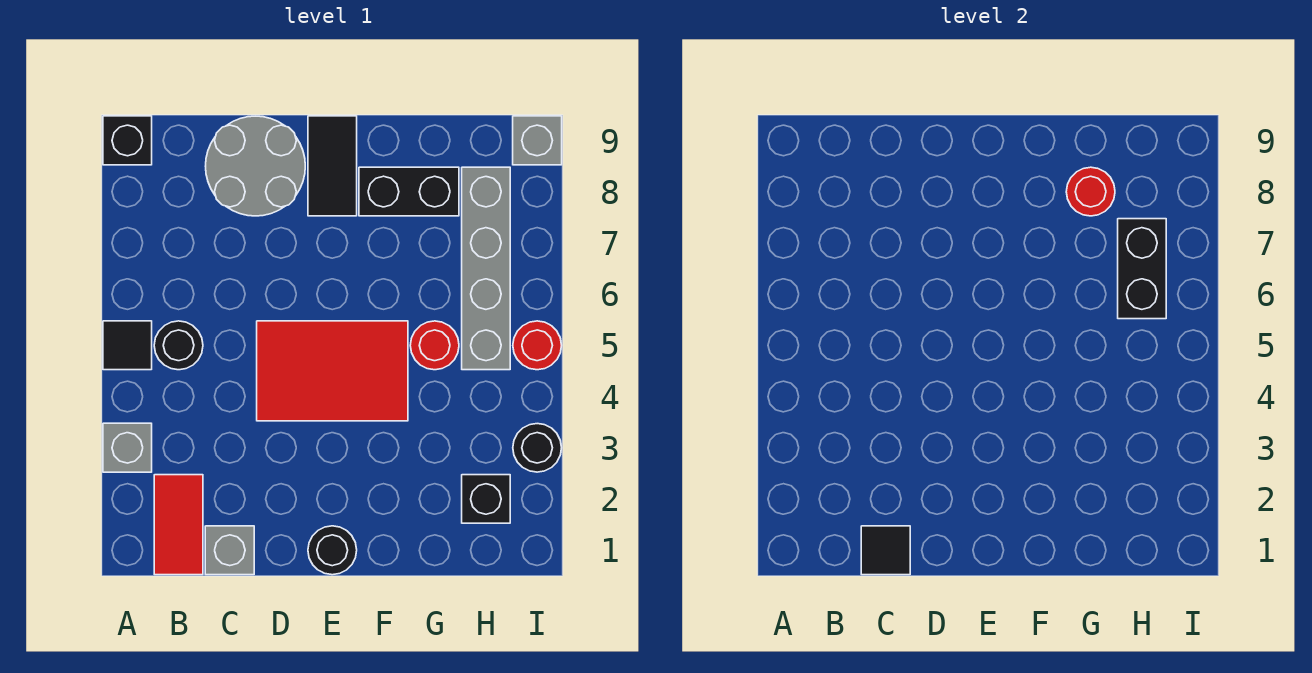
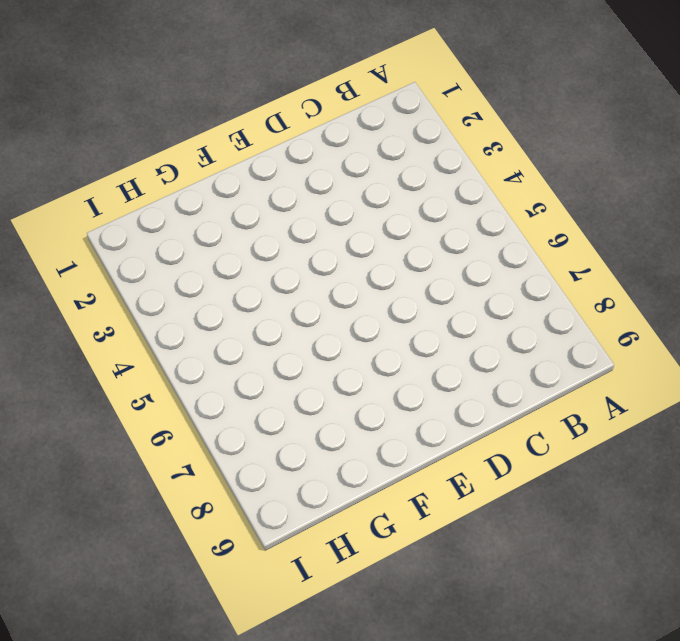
none -> grey 1x1 brick [103,423,152,472]
none -> black 1x1 tile [103,321,152,370]
none -> black 1x1 brick [103,116,152,165]

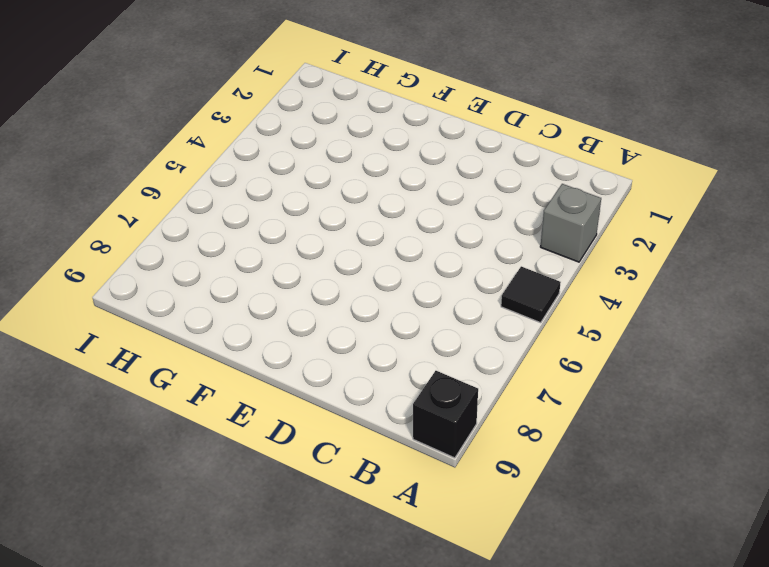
none -> red 1x2 tile [154,475,203,575]
none -> black 1x1 round brick [154,321,203,370]
none -> grey 1x1 brick [205,526,254,575]

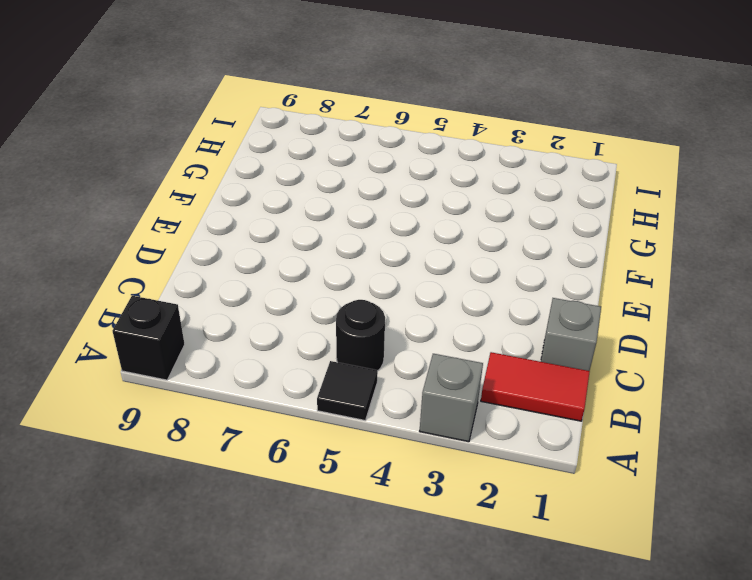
none -> grey 2x2 round brick [206,116,305,216]
none -> red 2x3 tile [257,321,408,421]
none -> black 1x1 round brick [308,526,357,575]

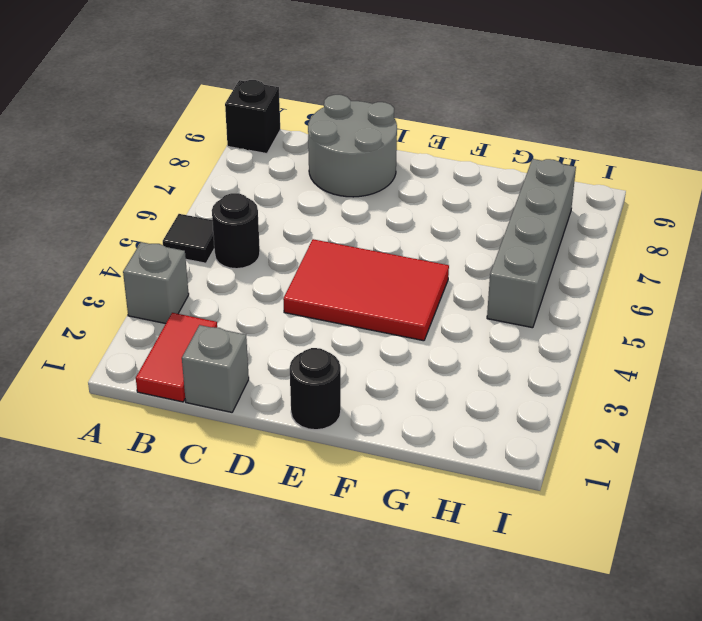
none -> black 1x2 tile [308,116,357,216]
none -> black 1x2 brick [359,167,459,216]
none -> red 1x1 round brick [410,321,459,370]

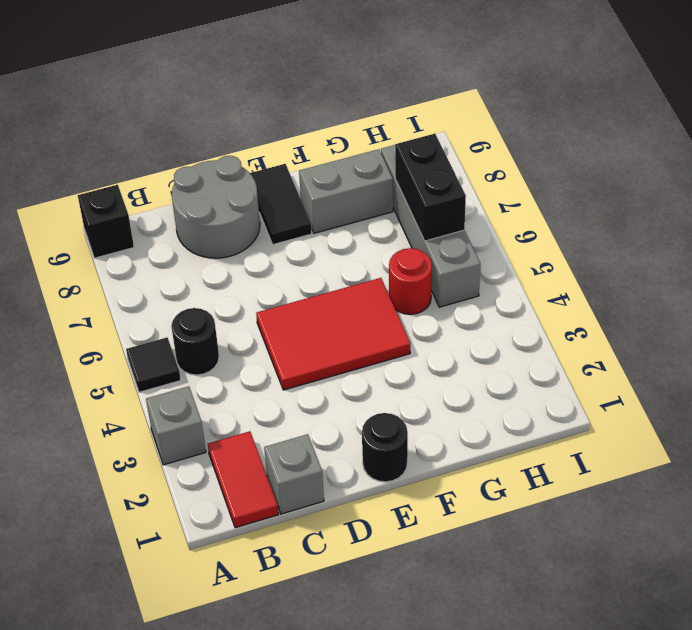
grey 1x2 brick [299,149,393,233] -> black 1x2 brick [359,167,459,216]
none -> black 1x1 brick [462,475,510,523]
none -> black 1x1 round brick [513,424,562,472]
none -> red 1x1 round brick [513,321,562,370]

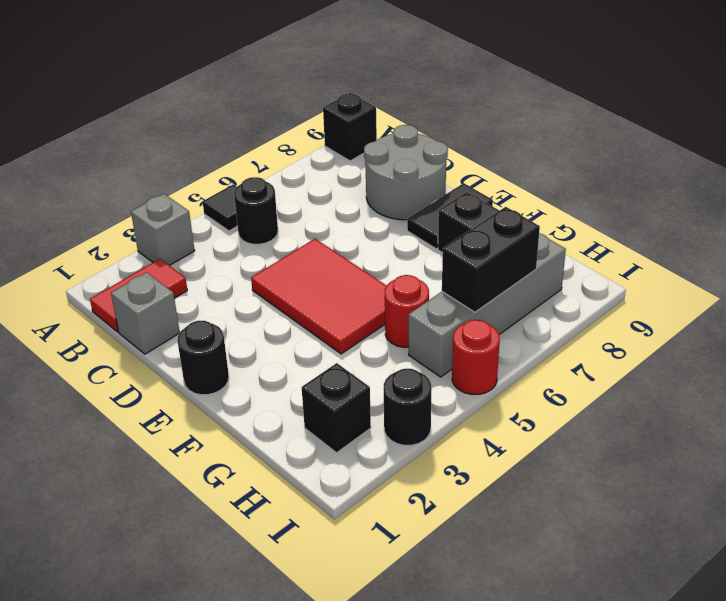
none -> grey 1x1 brick [513,116,562,165]
none -> black 1x1 tile [861,526,910,575]
none -> red 1x1 round brick [1066,167,1115,216]

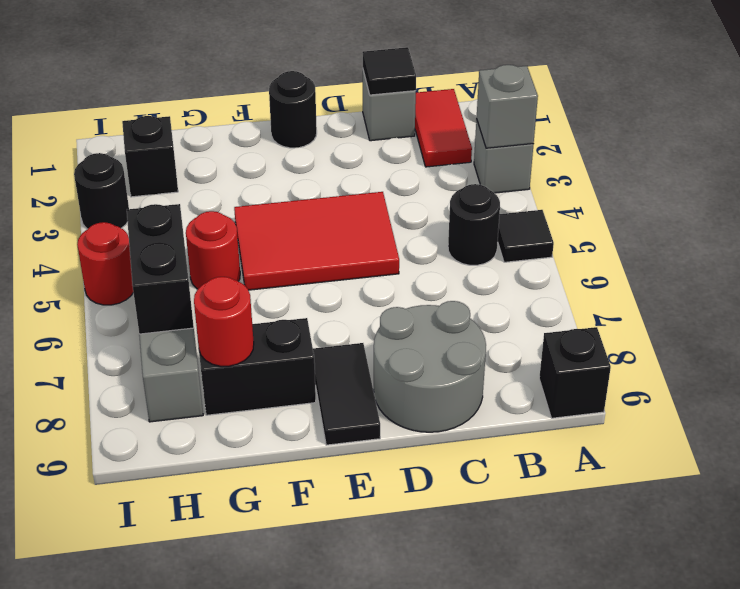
grey 1x1 brick [477,65,538,148] -> grey 1x1 brick moved to [513,116,562,165]

